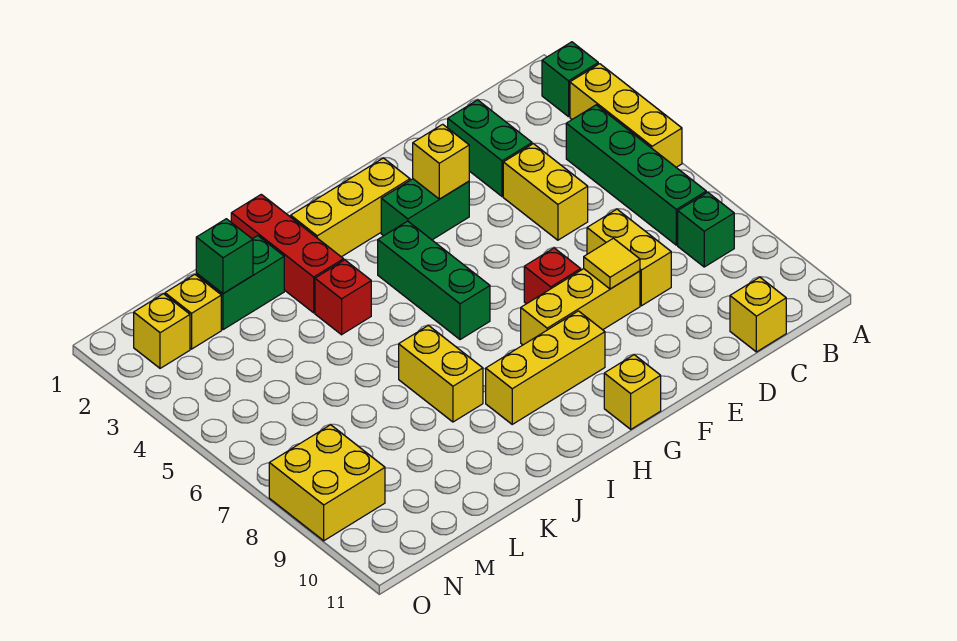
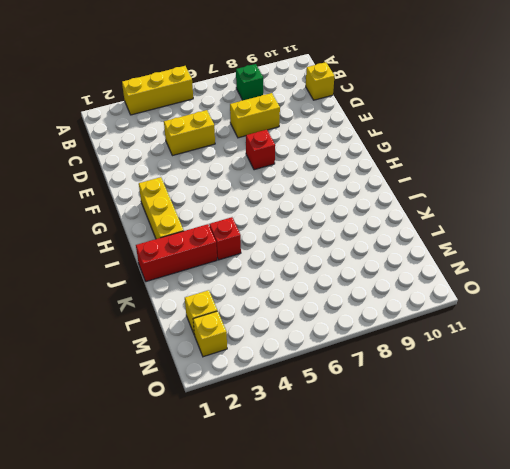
none -> green 1x1 brick [542,42,598,117]
none -> green 1x4 brick [566,105,706,245]
none -> green 1x2 brick [448,100,532,197]

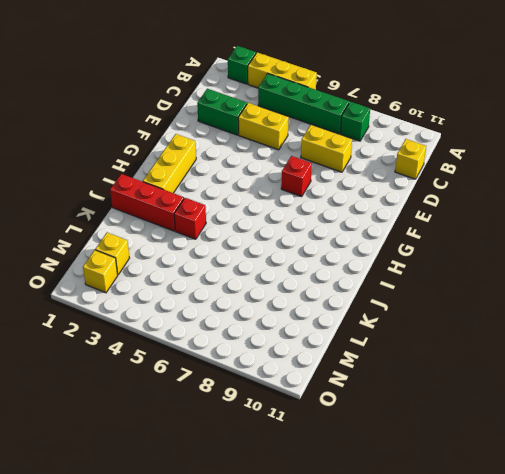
none -> yellow 1x3 brick [521,269,640,345]
none -> green 1x2 brick [381,179,469,240]
none -> yellow 1x3 brick [486,311,605,424]

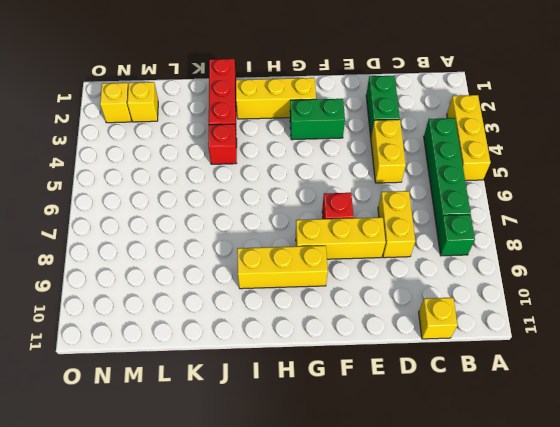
none -> green 1x1 brick [542,42,598,117]
none -> yellow 1x1 brick [604,355,661,429]
none -> green 1x3 brick [378,221,490,340]

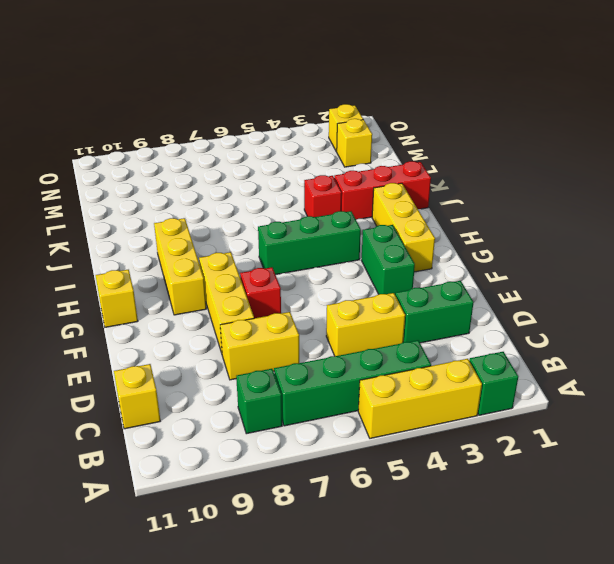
none -> yellow 1x2 brick [399,326,483,422]
none -> green 1x2 brick [196,236,284,330]
none -> yellow 2x2 brick [269,425,385,541]

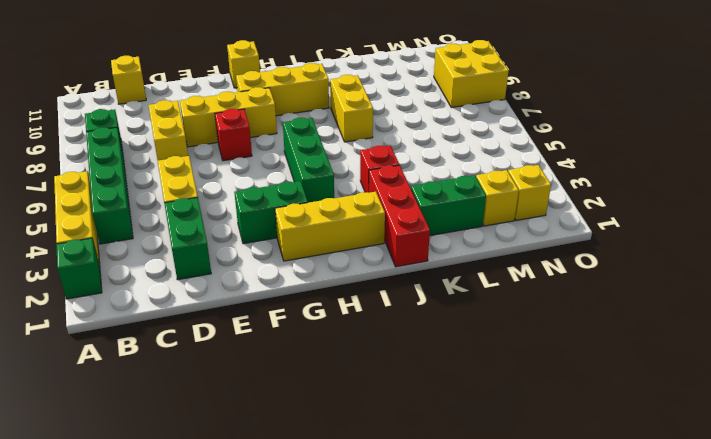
none -> yellow 1x1 tile [584,238,640,289]
none -> yellow 1x1 brick [413,124,469,199]
none -> green 1x1 brick [196,219,253,294]

